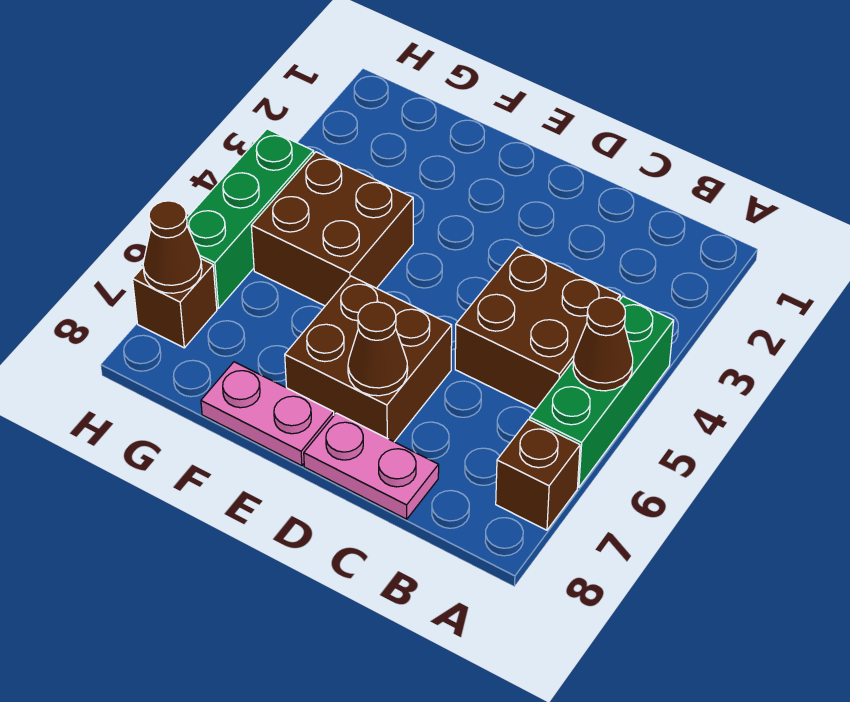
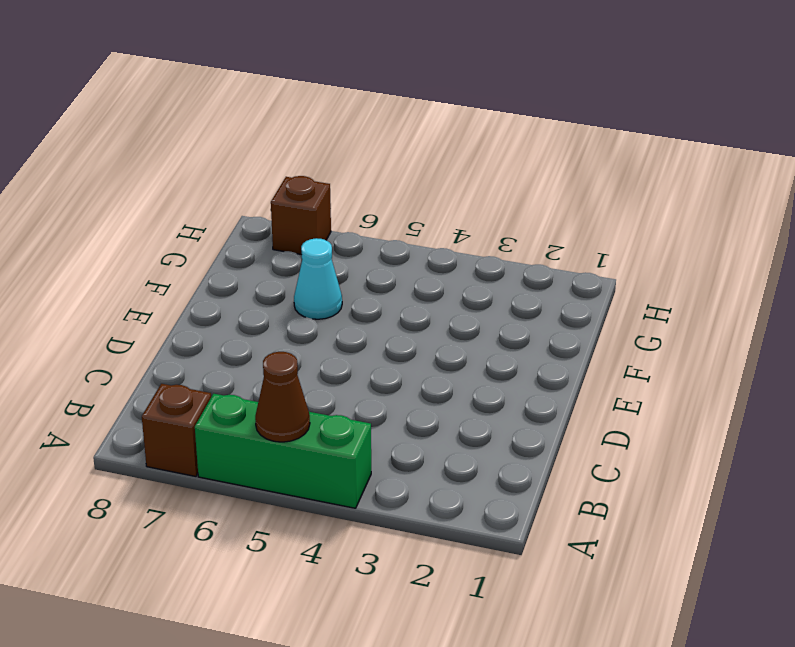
cyan 1x1 cone [294,238,342,319] -> none
none -> brown 2x2 brick [455,247,620,409]
none -> pink 1x2 plate [304,413,439,519]
none -> brown 2x2 brick [285,276,452,442]

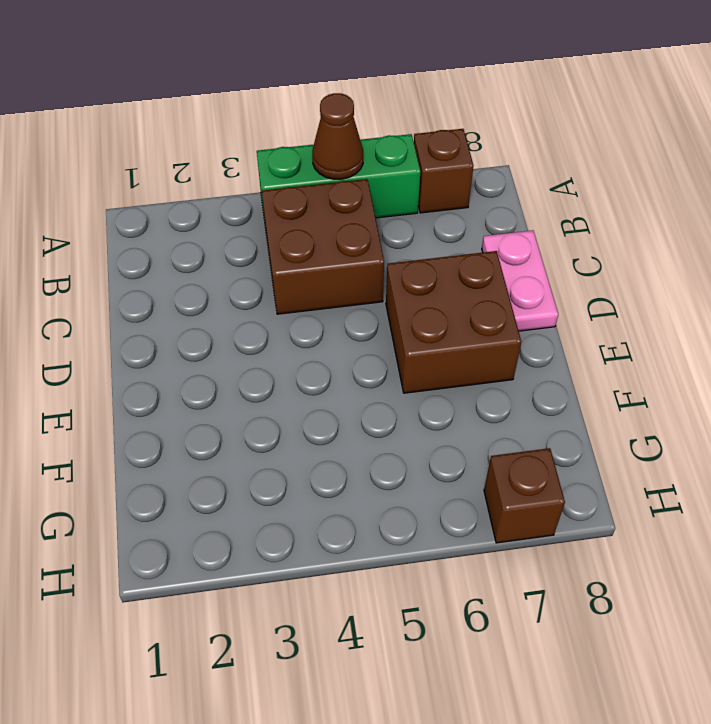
none -> pink 1x2 plate [201,362,334,466]
none -> brown 2x2 brick [251,152,413,306]
none -> green 1x3 brick [187,129,314,308]

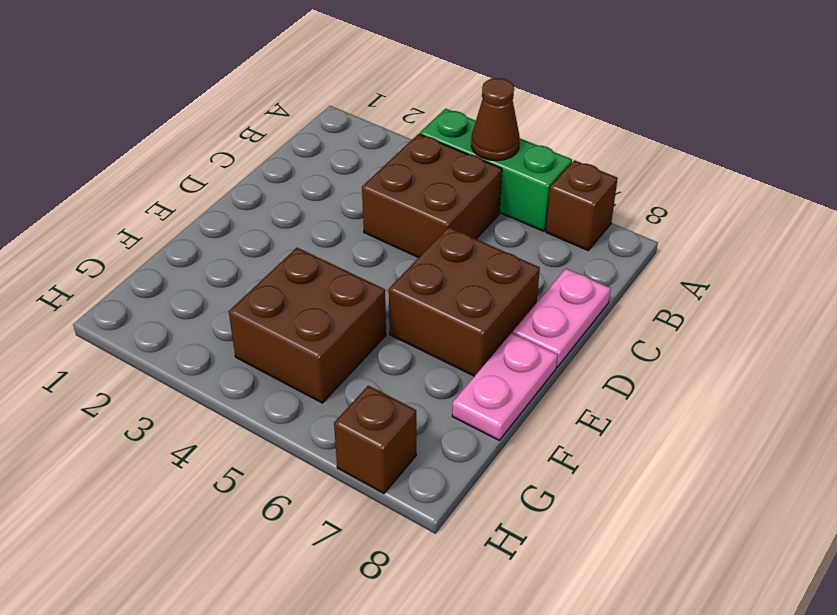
none -> green 1x3 brick [187,129,314,308]
none -> brown 1x1 cone [348,302,408,396]
none -> brown 1x1 cone [143,201,202,293]

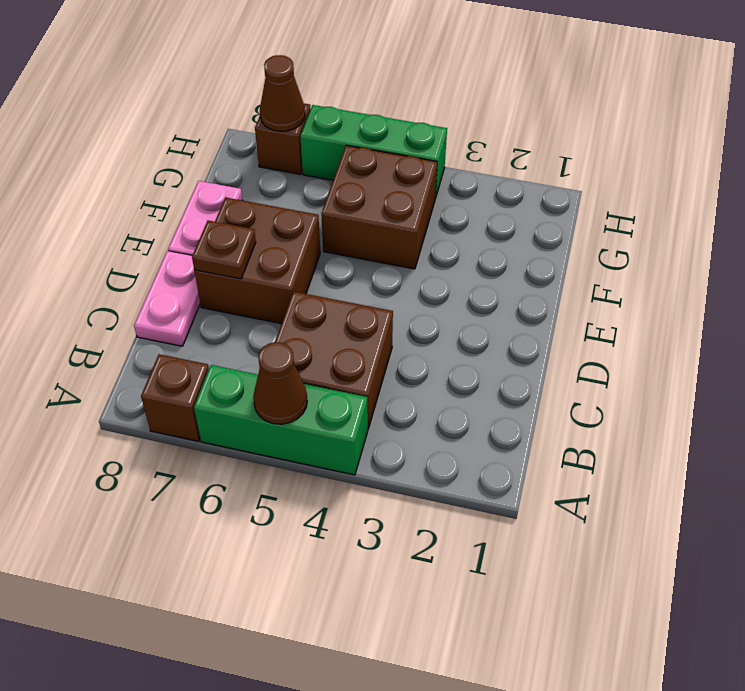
brown 1x1 plate [192,221,256,279] -> brown 1x1 cone [348,302,408,396]

